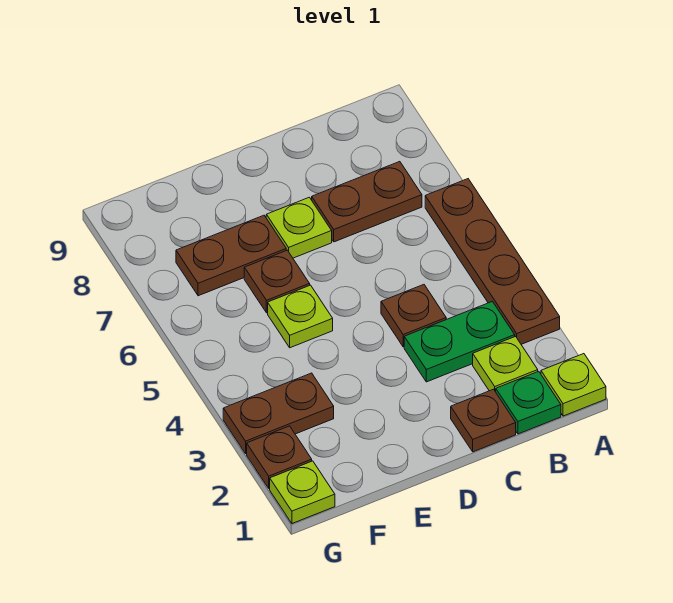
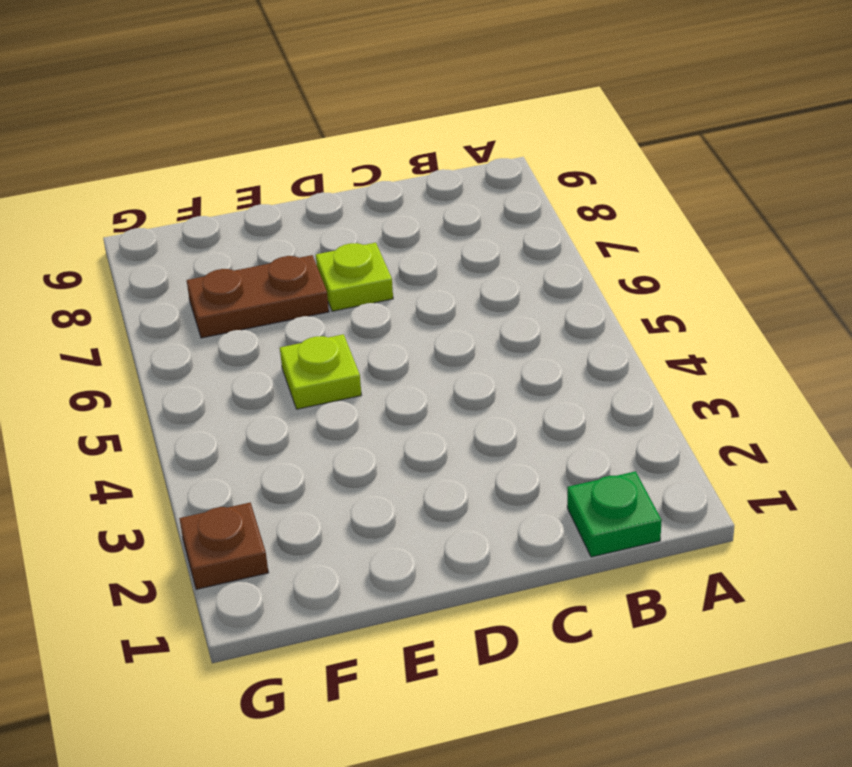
none -> lime 1x1 plate [541,354,606,416]
none -> brown 1x4 plate [425,179,560,344]
none -> lime 1x1 plate [473,336,538,392]

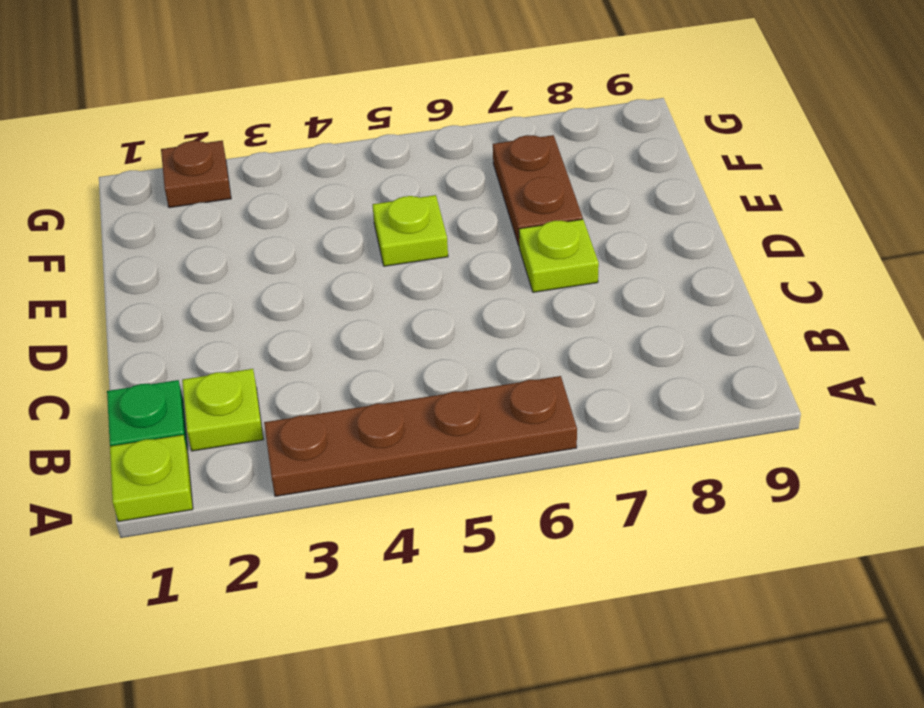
none -> green 1x2 plate [404,301,515,382]
none -> brown 1x2 plate [312,162,422,242]
none -> brown 1x1 plate [451,389,516,452]

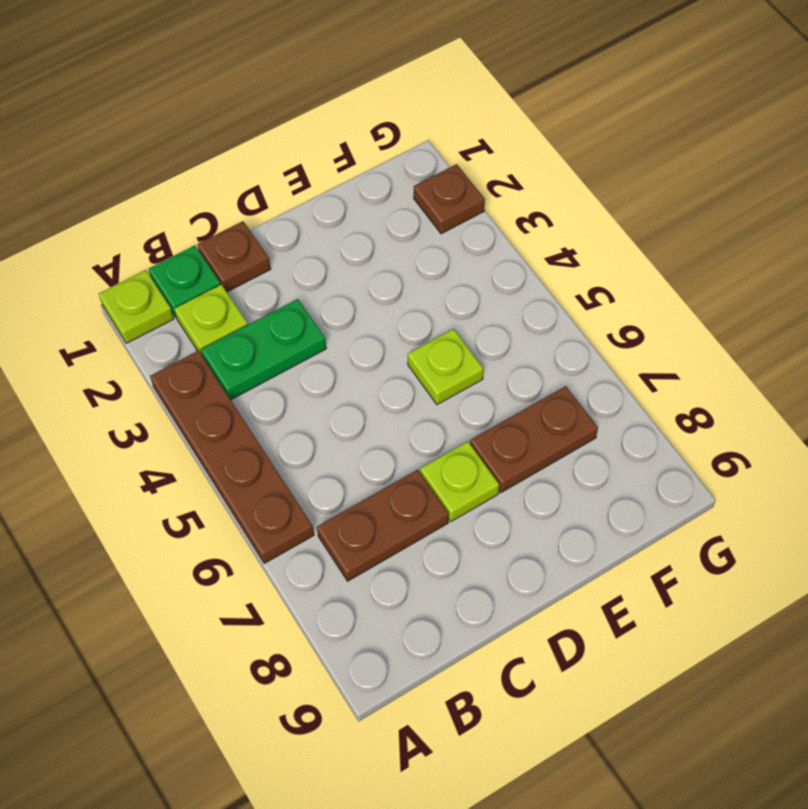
none -> brown 1x1 plate [381,285,446,347]
none -> brown 1x1 plate [244,250,310,313]
none -> brown 1x2 plate [223,373,334,453]

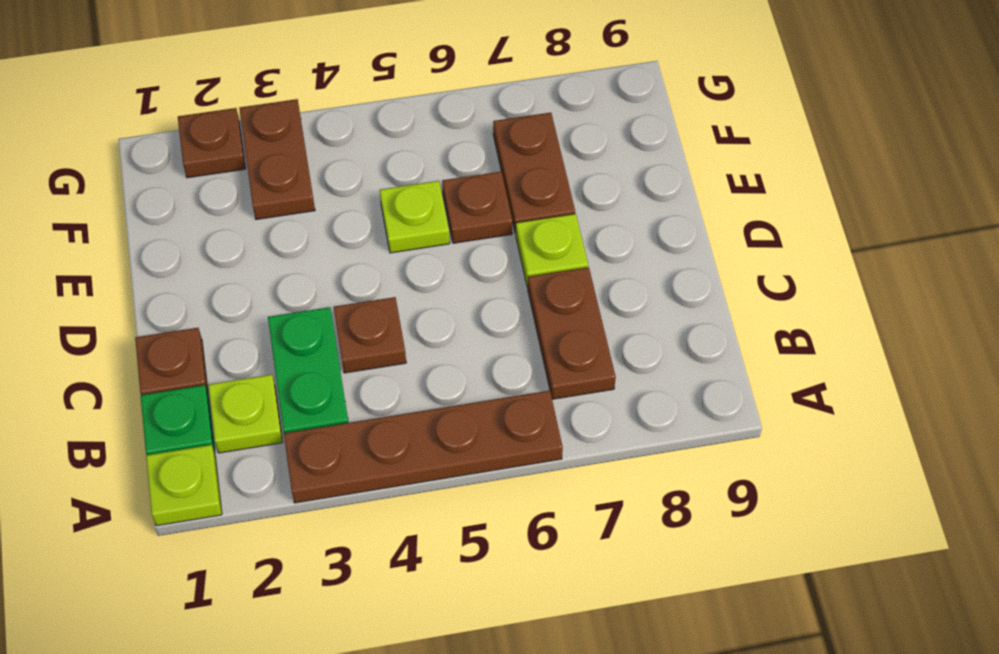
none -> lime 1x1 plate [270,461,335,523]

